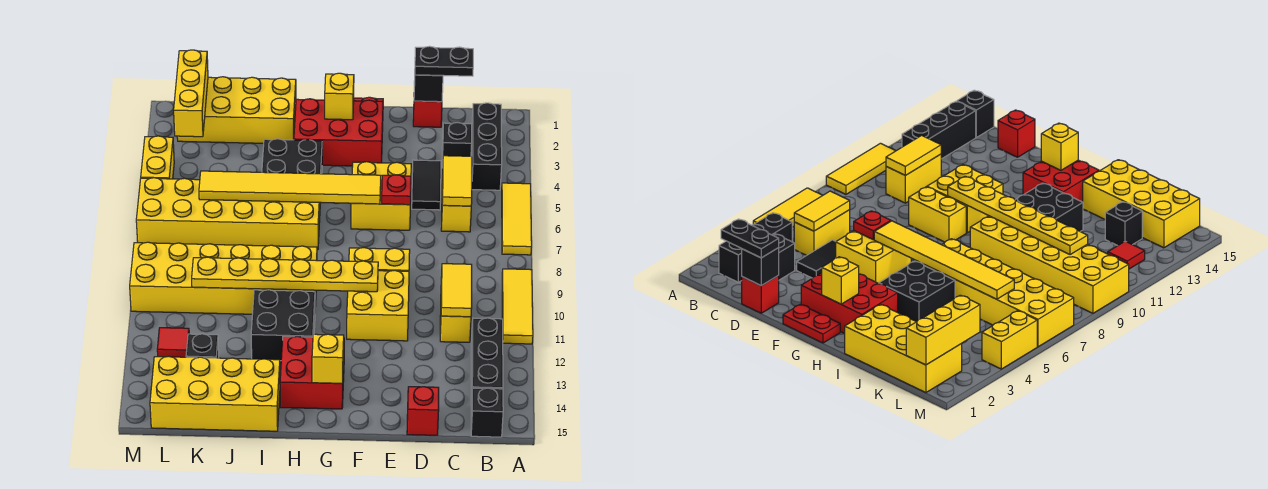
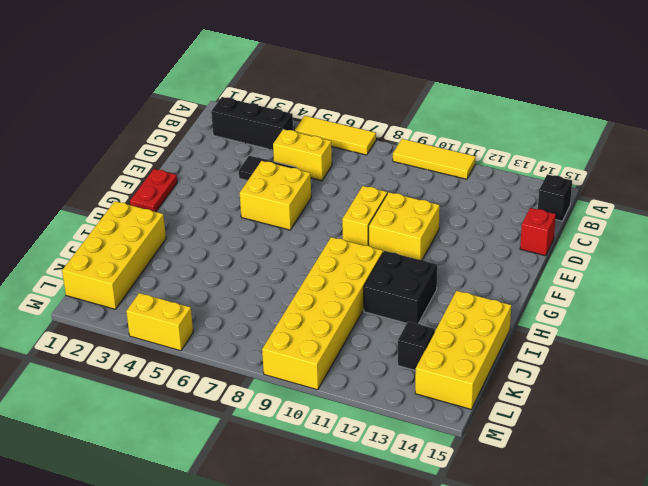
none -> black 1x3 brick [471,318,503,408]
none -> black 1x1 brick [442,123,472,168]
none -> yellow 1x2 brick [440,277,471,342]
none -> red 1x1 brick [413,101,442,127]

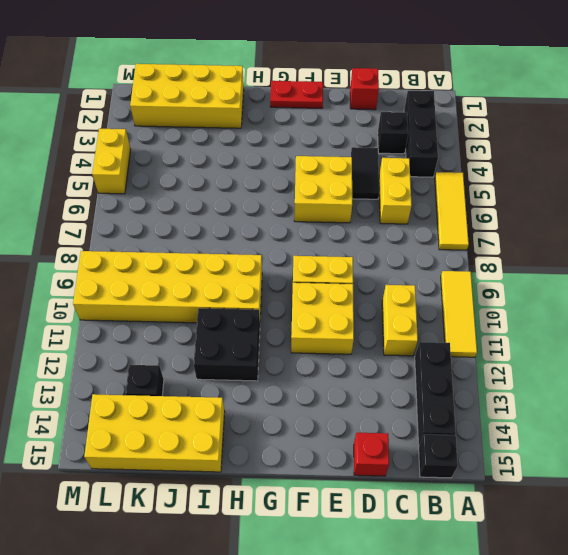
none -> red 2x3 brick [294,99,383,166]
none -> red 2x2 brick [280,336,344,409]
none -> black 2x2 brick [262,139,322,174]
none -> yellow 2x6 brick [136,178,320,250]

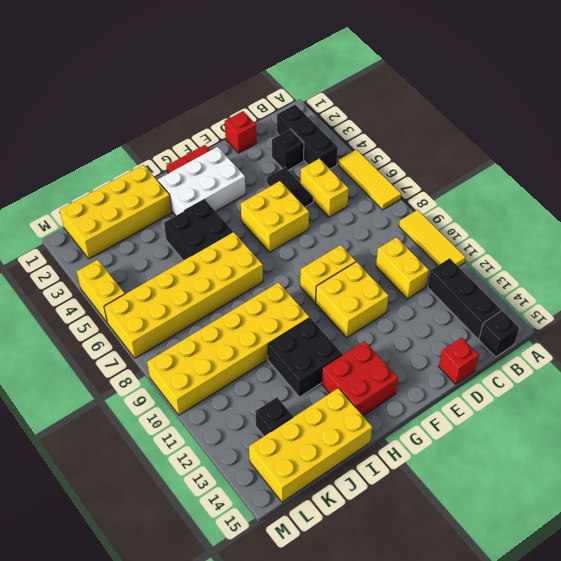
white 2x3 brick [158,147,246,216] -> red 2x3 brick [294,99,383,166]
none -> red 1x1 tile [157,328,189,357]
none -> yellow 1x2 tile [442,156,472,206]
none -> yellow 1x2 tile [441,264,472,317]
none -> black 1x1 brick [414,75,443,102]

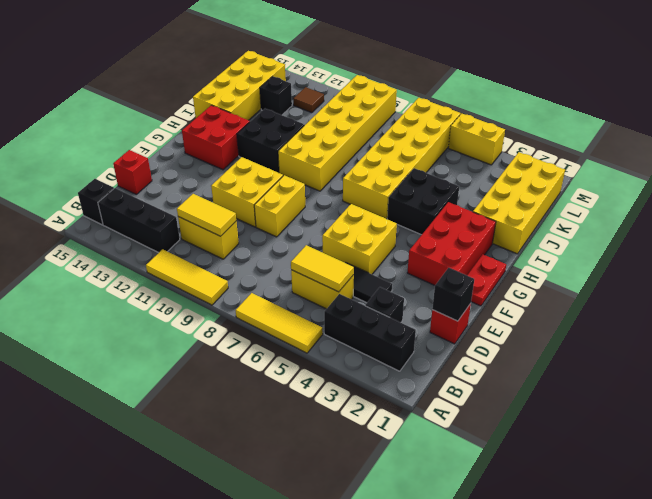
brown 1x1 tile [293,87,324,113] -> red 1x1 tile [157,328,189,357]
none -> red 1x1 plate [382,175,411,205]
none -> yellow 1x6 tile [199,171,381,204]
none -> yellow 1x6 plate [192,257,378,292]
none -> yellow 1x1 brick [325,73,354,120]

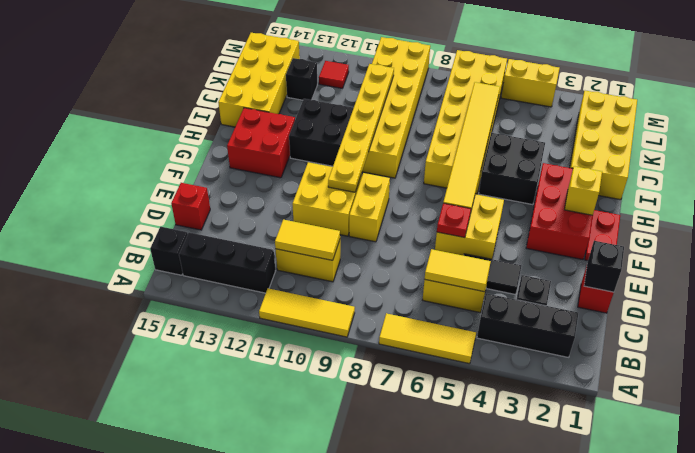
none -> yellow 1x1 brick [312,334,344,383]
none -> yellow 1x3 brick [174,50,208,137]
none -> black 1x2 plate [415,46,473,76]

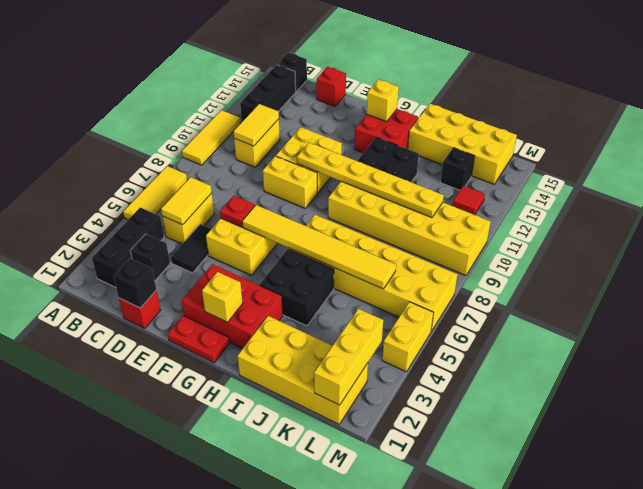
none -> black 1x2 plate [415,46,473,76]

